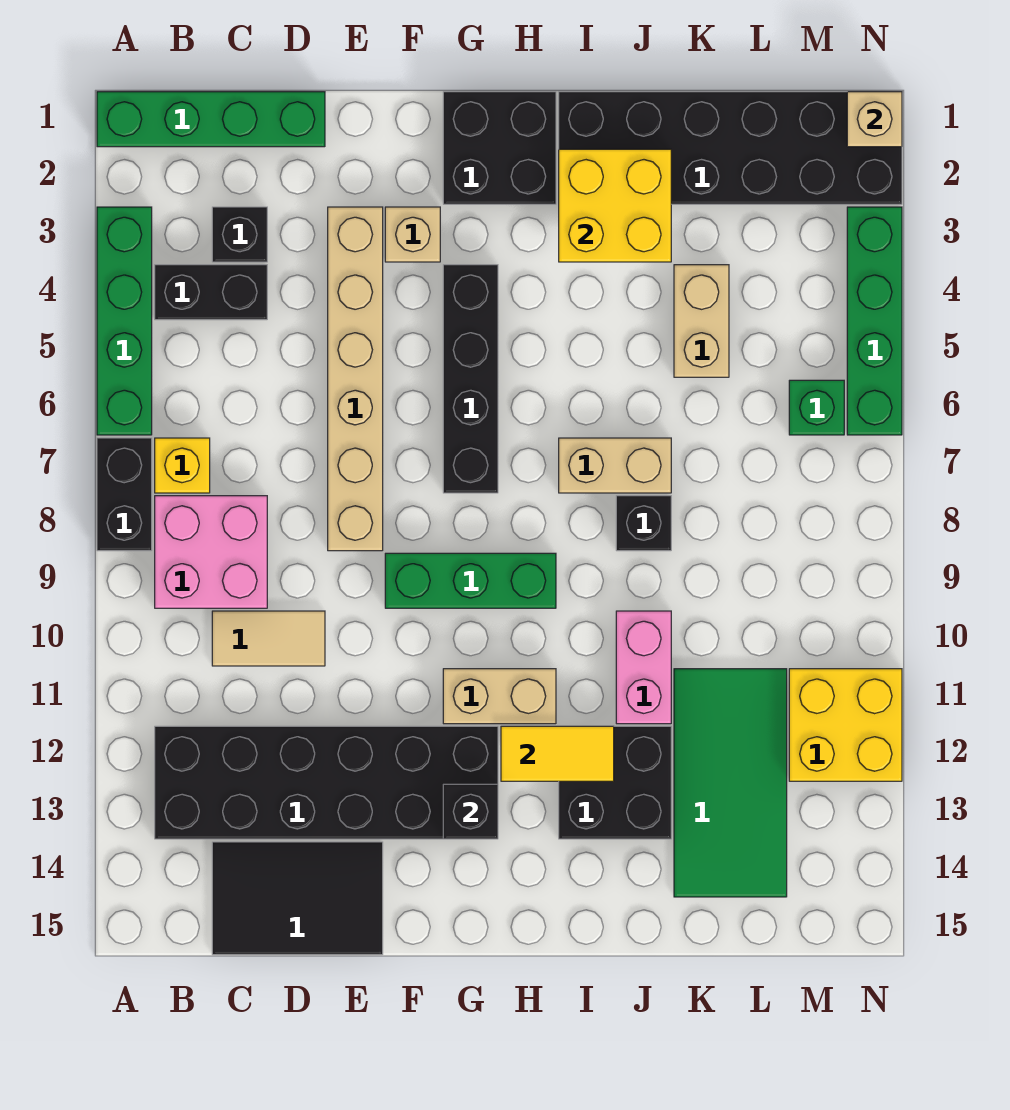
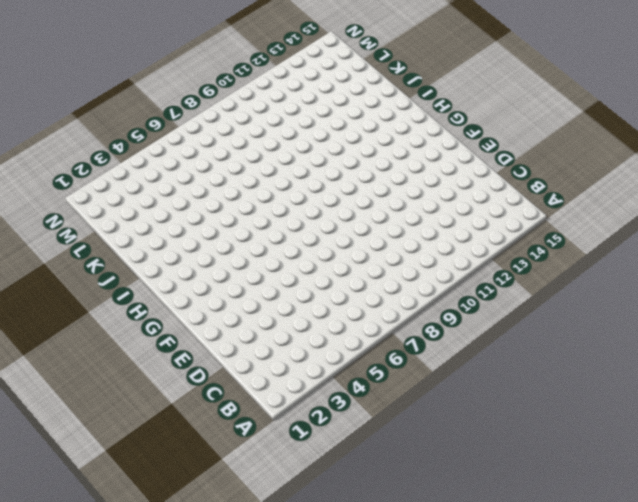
none -> green 1x4 brick [97,92,325,147]
none -> green 1x4 brick [97,207,152,435]
none -> black 1x2 brick [97,438,152,551]
none -> black 1x2 brick [155,265,267,320]

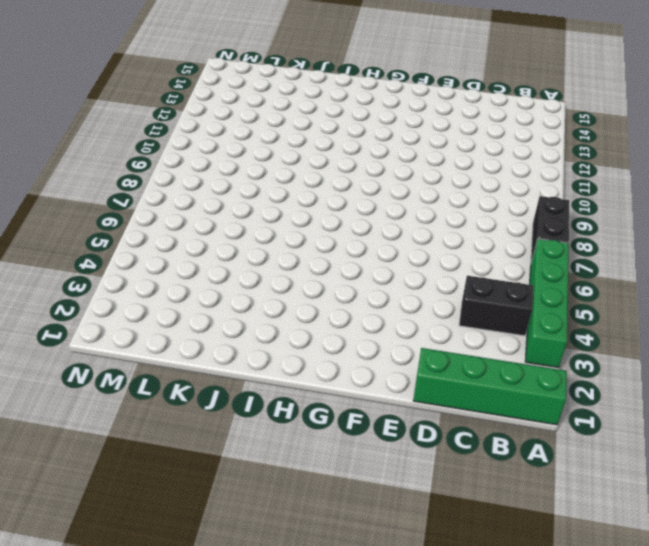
none -> yellow 1x1 brick [155,438,210,493]
none -> pink 2x2 brick [155,496,267,608]
none -> black 2x6 brick [155,726,498,839]
none -> black 1x1 brick [212,207,267,262]

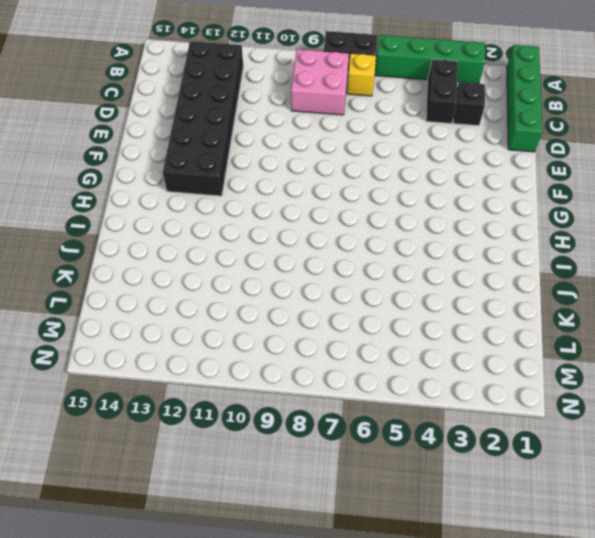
none -> tan 1x2 tile [212,611,325,666]
none -> black 2x3 tile [212,842,383,955]
none -> tan 1x6 brick [328,207,383,551]
none -> tan 1x1 brick [385,207,440,262]

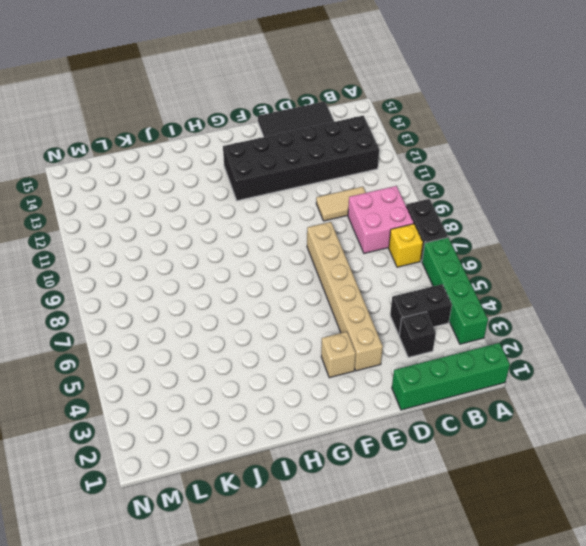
none -> green 1x3 brick [385,553,556,608]
none -> black 2x2 brick [443,92,556,204]
none -> black 1x4 brick [443,265,498,493]
none -> tan 1x2 brick [443,669,556,724]

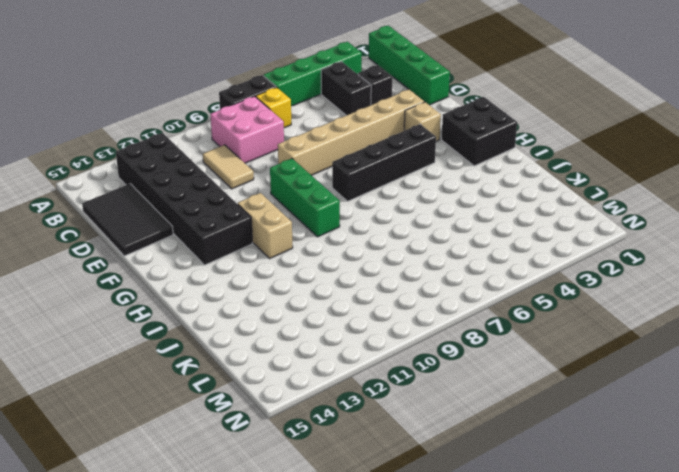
none -> black 2x6 brick [559,92,902,204]
none -> tan 1x2 brick [559,438,671,493]
none -> black 2x2 brick [559,726,671,839]
none -> black 1x1 brick [616,496,671,551]

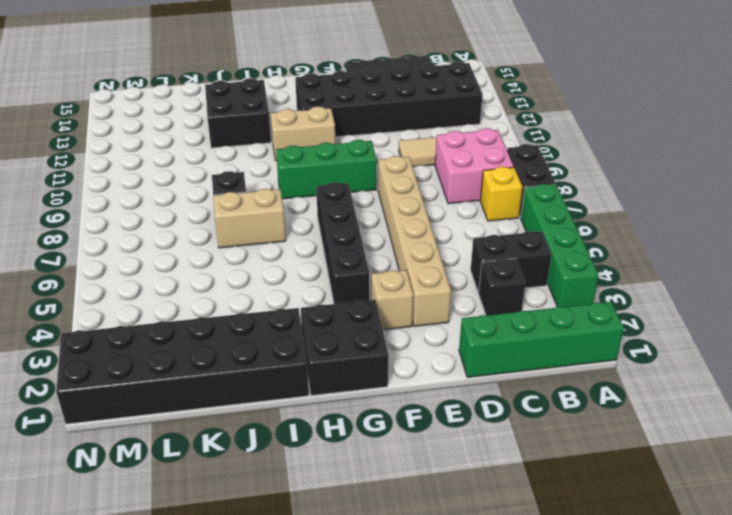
none -> pink 1x2 brick [616,611,671,724]
none -> tan 1x2 brick [674,265,729,377]
none -> green 2x4 tile [674,669,787,897]
none -> green 1x1 brick [789,380,844,435]

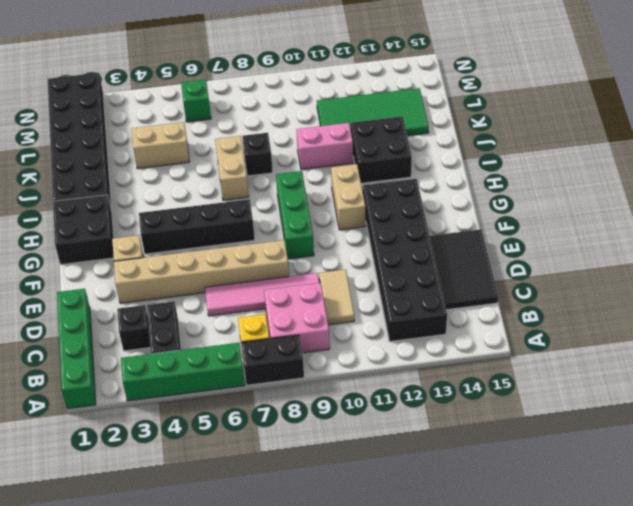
pink 1x4 tile [205,273,319,316] -> none
none -> yellow 2x2 brick [789,669,902,781]
none -> green 1x4 brick [847,207,902,435]
none -> black 1x1 brick [443,784,498,839]
none -> yellow 1x2 tile [501,726,614,781]

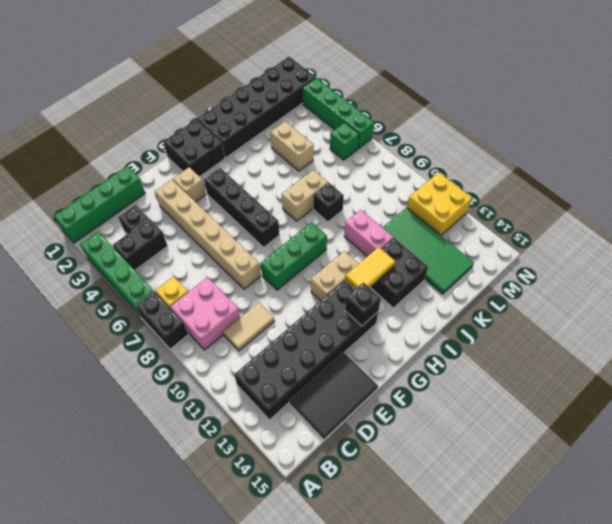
none -> yellow 2x2 brick [559,149,671,262]
none -> tan 1x1 brick [847,92,902,147]

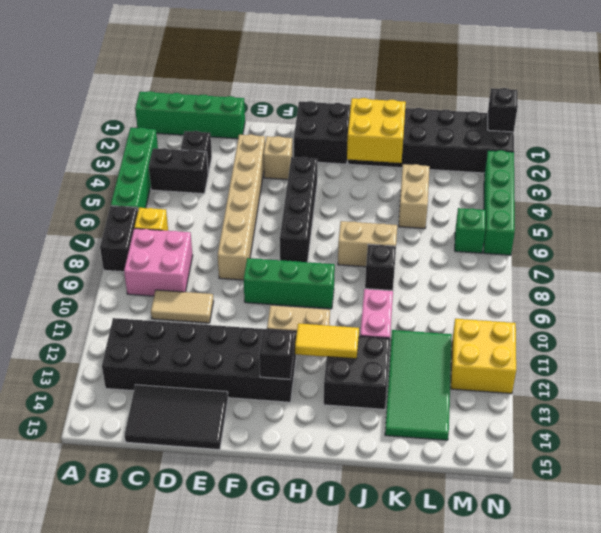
black 1x1 brick [488,88,518,132] -> tan 1x1 brick [847,92,902,147]

